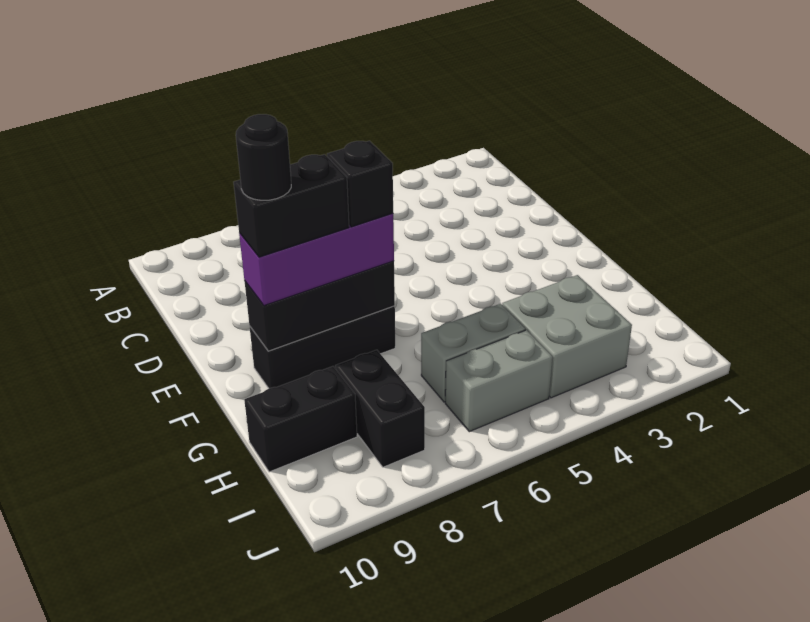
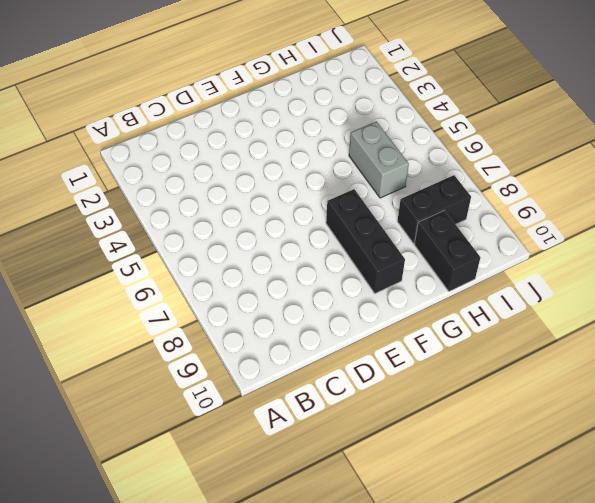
none -> grey 2x2 brick [502,275,632,398]
none -> grey 1x2 brick [445,330,553,432]

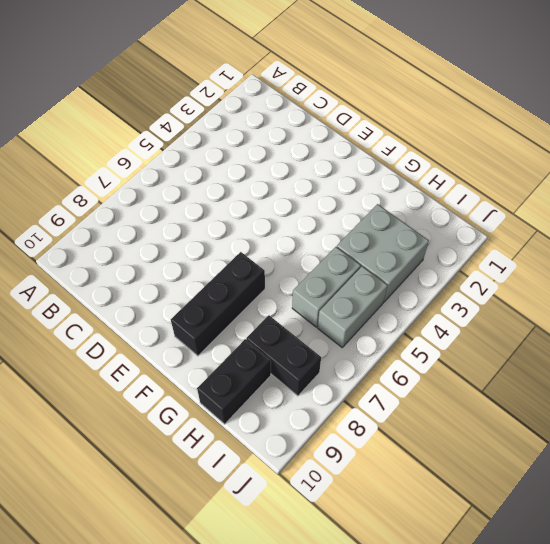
none -> black 1x3 brick [245,261,395,351]
none -> purple 1x3 brick [239,213,394,306]

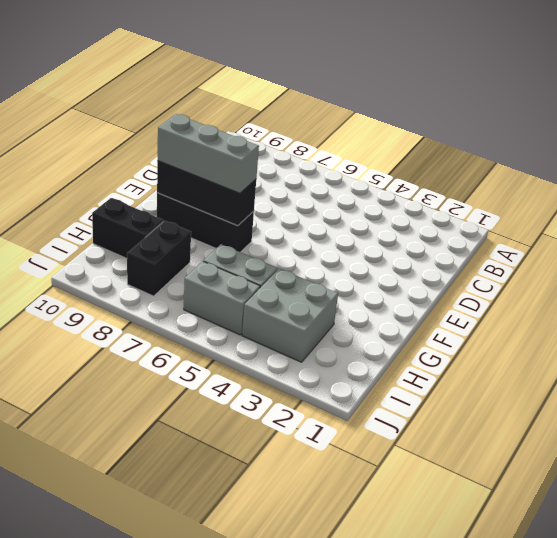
grey 1x3 brick [158,114,259,193] -> purple 1x3 brick [239,213,394,306]
none -> black 1x1 brick [327,141,393,227]
none -> black 1x2 brick [234,154,349,257]

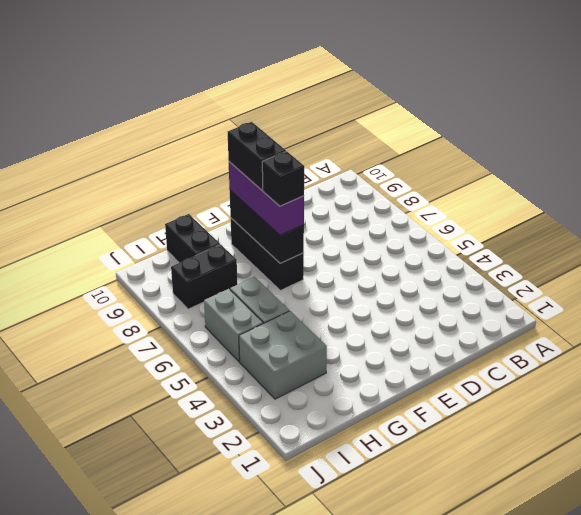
none -> black 1x1 round brick [236,114,291,200]

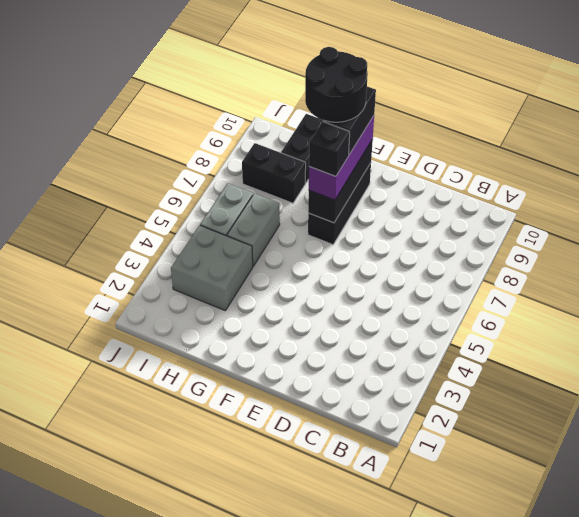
black 2x2 round brick [305,47,368,122] -> black 1x1 round brick [236,114,291,200]

